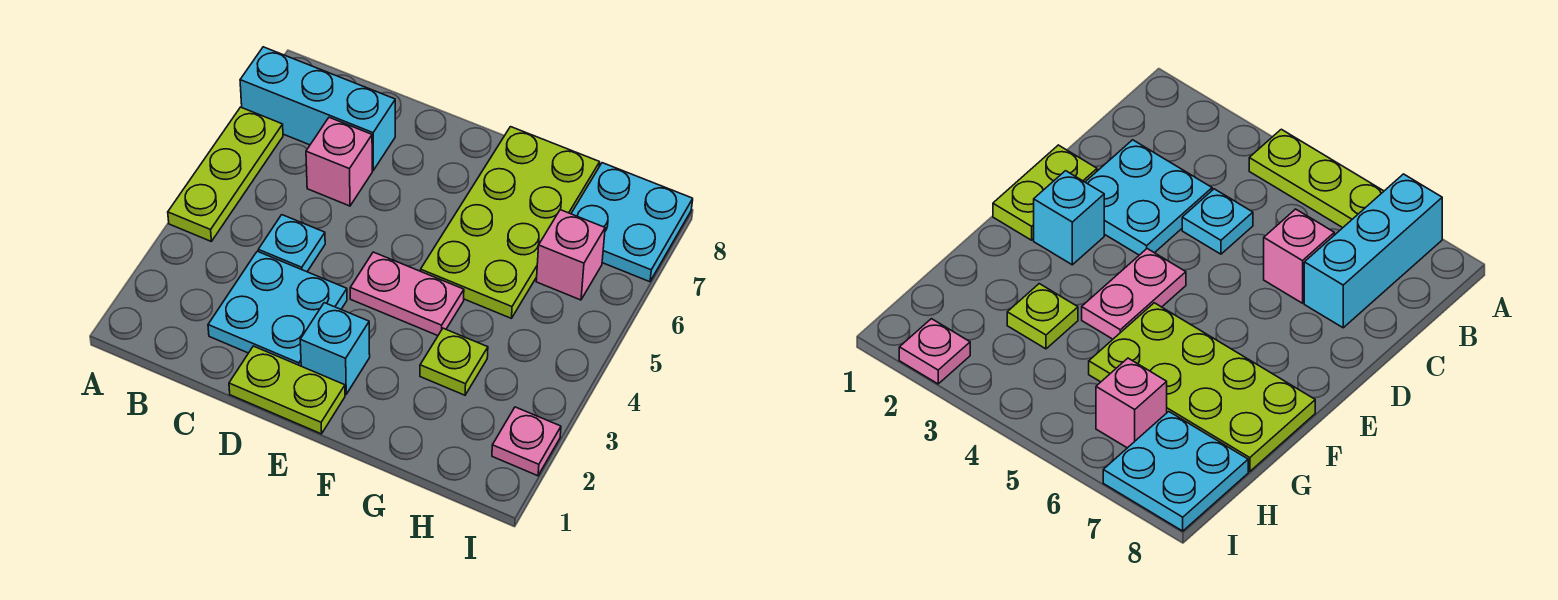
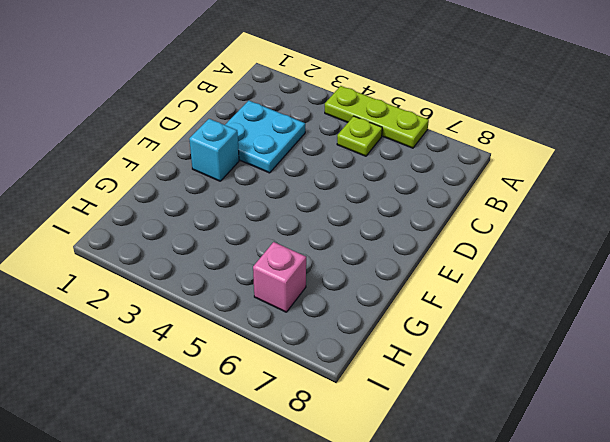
lime 1x1 plate [337,116,382,156] -> lime 1x1 plate moved to [420,328,488,395]
none -> cyan 1x3 brick [240,47,395,170]
none -> cyan 1x1 plate [258,215,325,272]
none -> pink 1x1 brick [306,117,372,206]

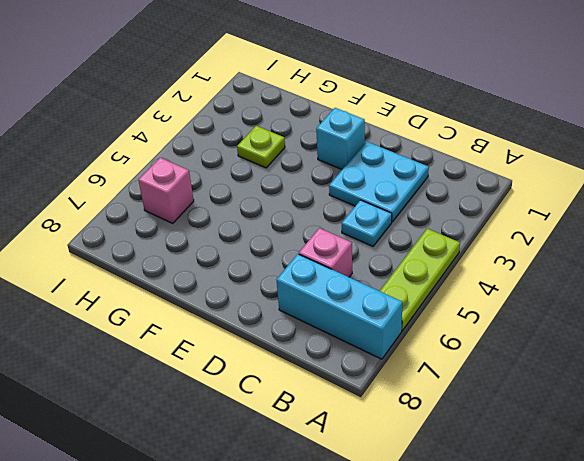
none -> lime 1x2 plate [229,346,345,434]
none -> pink 1x2 plate [350,252,464,336]
none -> lime 2x4 plate [421,127,600,318]

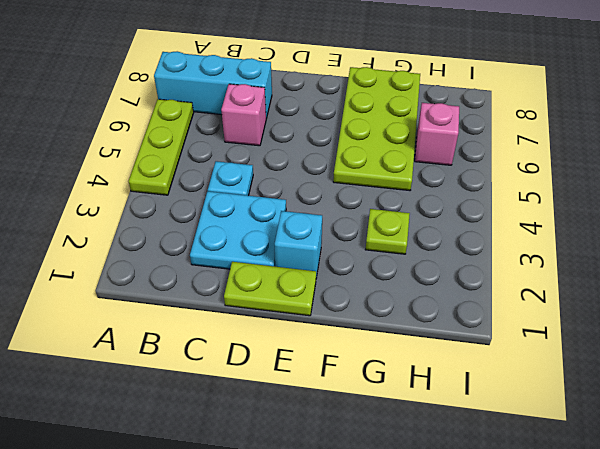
none -> pink 1x2 plate [350,252,464,336]
none -> cyan 2x2 plate [571,163,693,282]
none -> pink 1x1 plate [492,407,561,476]

